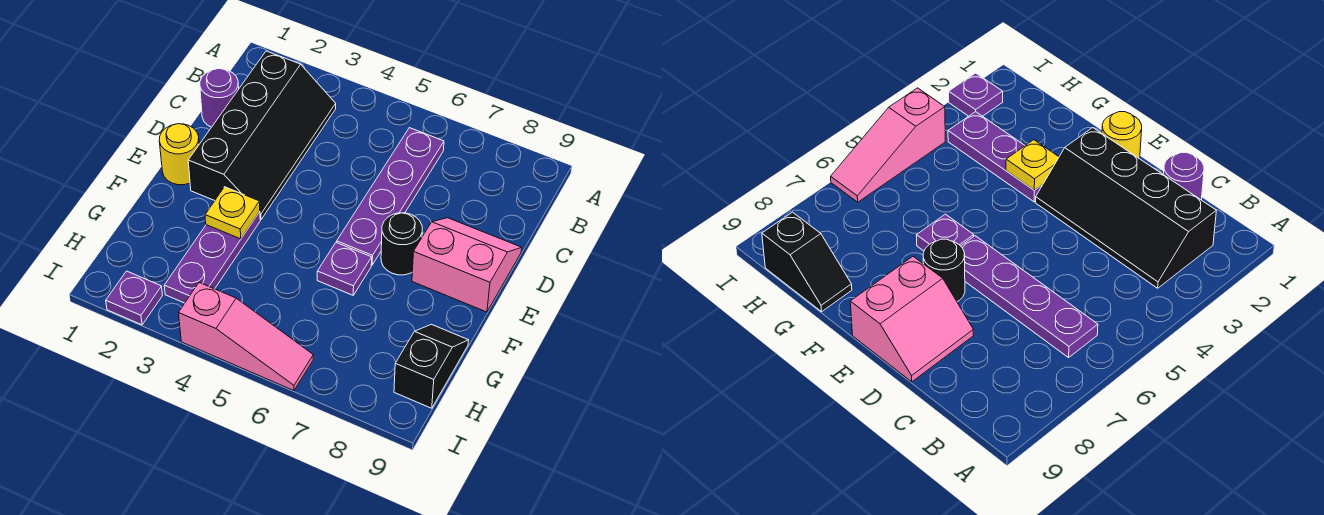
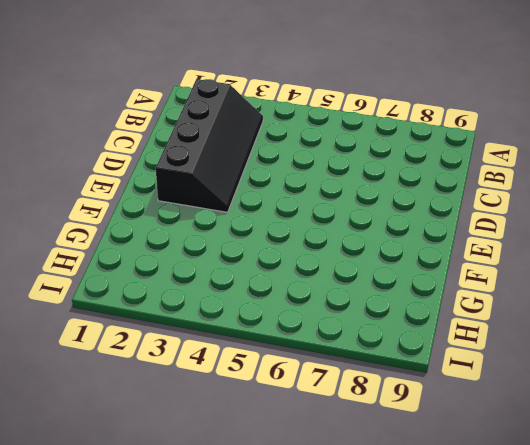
none -> purple 1x4 plate [337,128,444,265]
none -> purple 1x1 round brick [200,69,239,127]
none -> pink 2x2 slope [412,218,522,312]

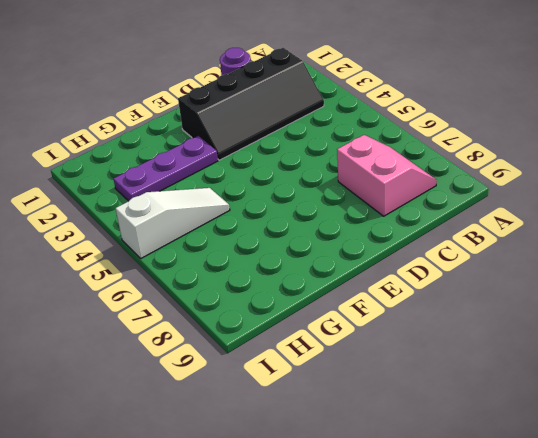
pink 2x2 slope [337,135,437,216] -> pink 2x2 slope moved to [412,218,522,312]
white 1x3 slope [116,188,230,258] -> pink 1x3 slope [179,283,313,391]
none -> purple 1x4 plate [337,128,444,265]
none -> yellow 1x1 round brick [159,124,199,185]
none -> black 1x1 round brick [381,213,422,275]

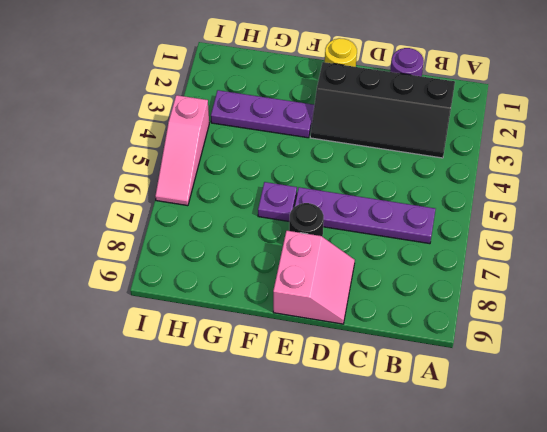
none -> black 1x2 slope [394,324,469,408]
none -> purple 1x1 plate [106,271,163,325]
none -> yellow 1x1 plate [205,187,260,239]

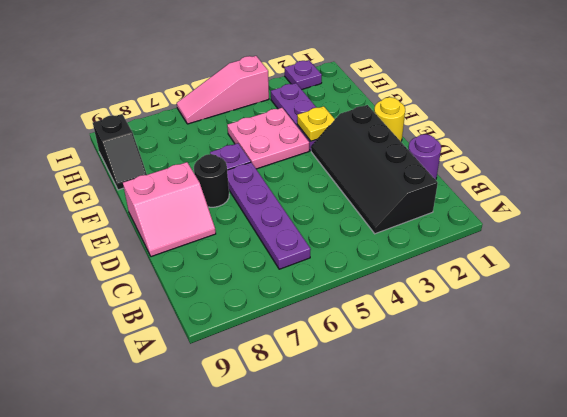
pink 2x2 plate [227,108,309,169] -> none

